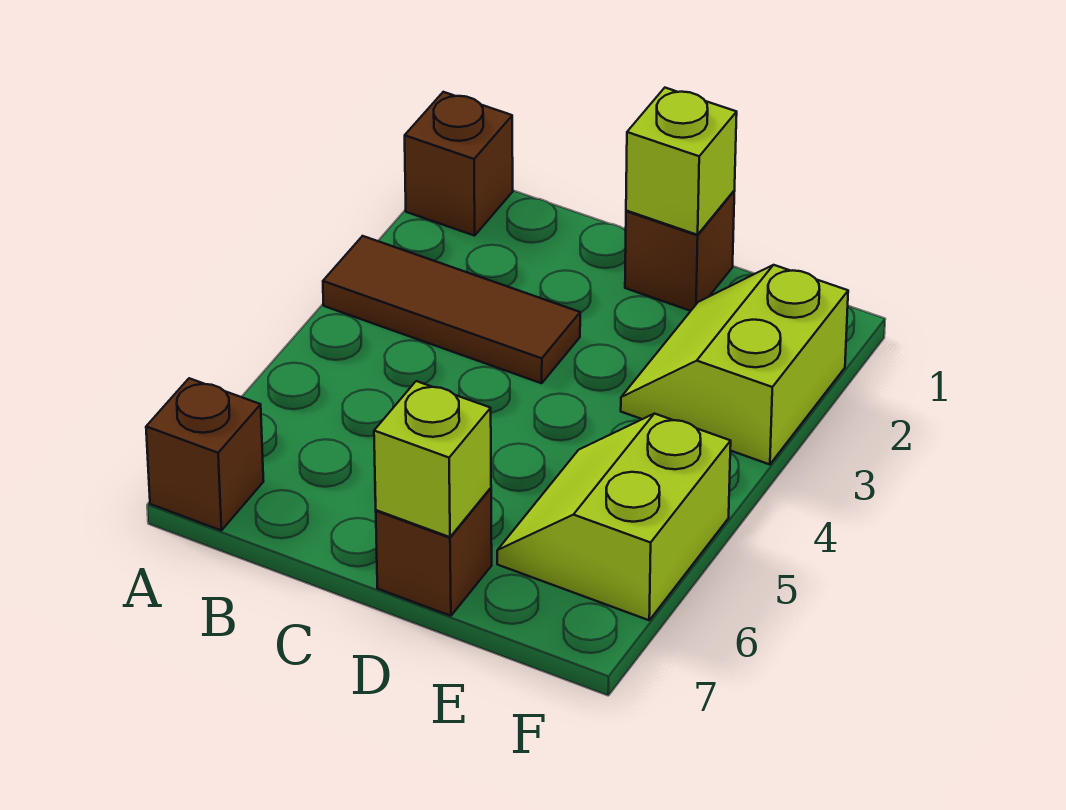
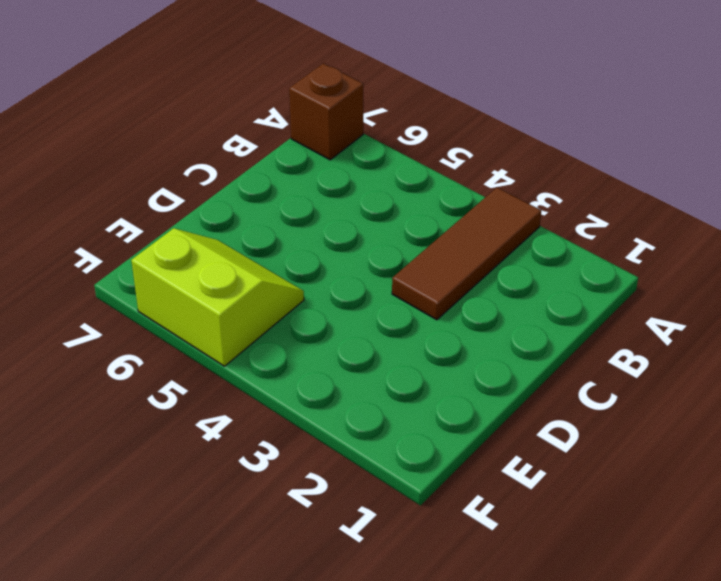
none -> brown 1x1 brick [405,92,513,236]
none -> brown 1x1 brick [625,191,735,311]

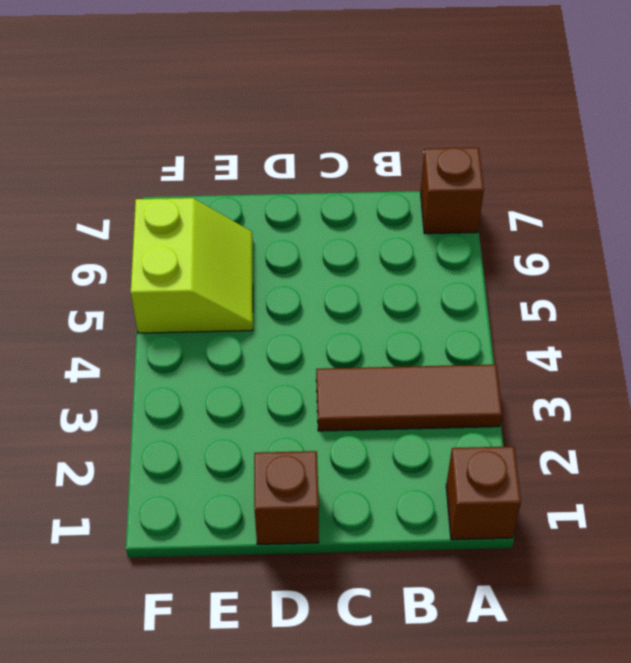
none -> brown 1x1 brick [376,488,492,616]
none -> lime 2x2 slope [621,265,848,464]

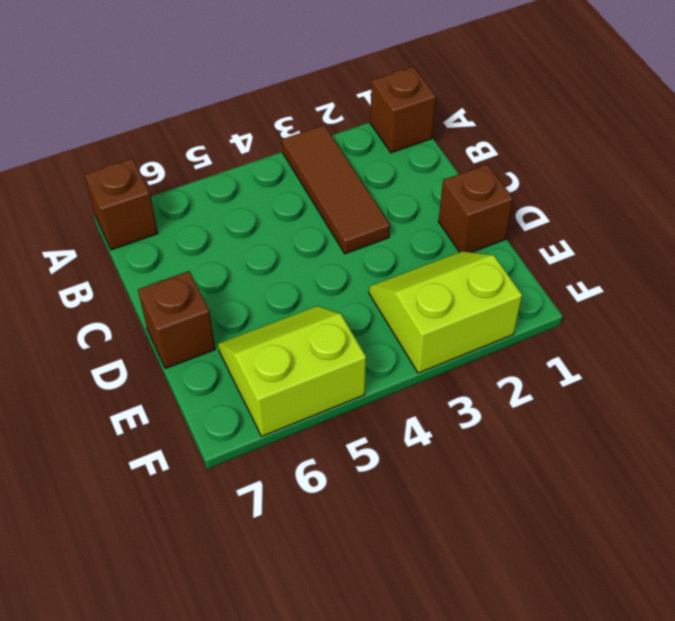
none -> lime 1x1 brick [626,88,737,235]
none -> lime 1x1 brick [374,381,491,537]

